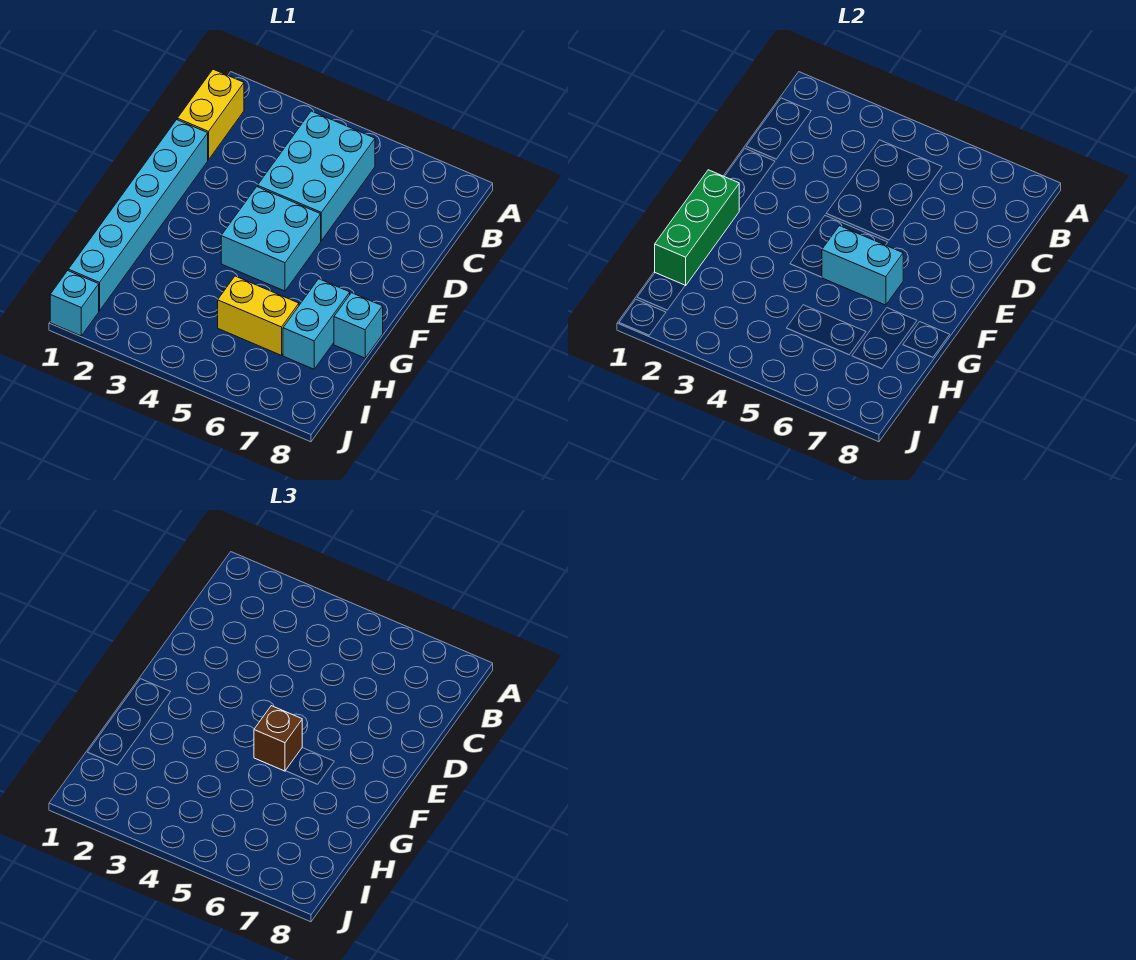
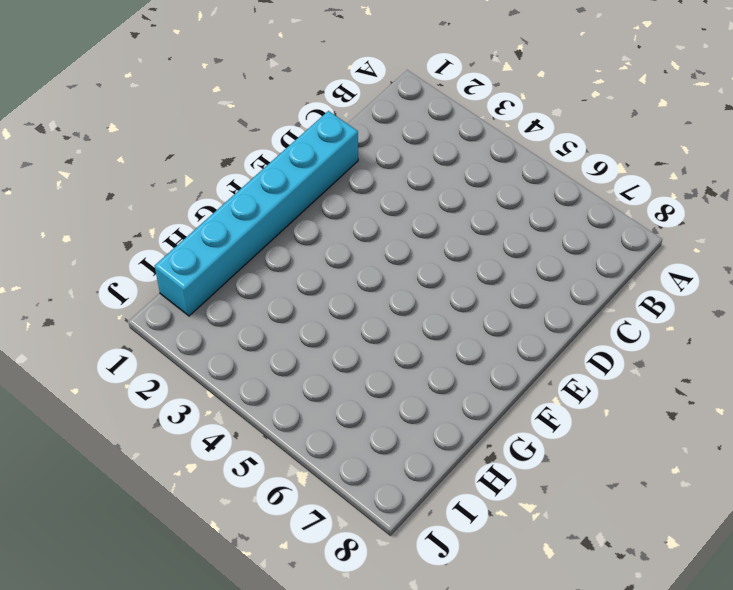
none -> yellow 1x2 brick [177,69,244,160]
none -> cyan 2x3 brick [258,111,375,241]

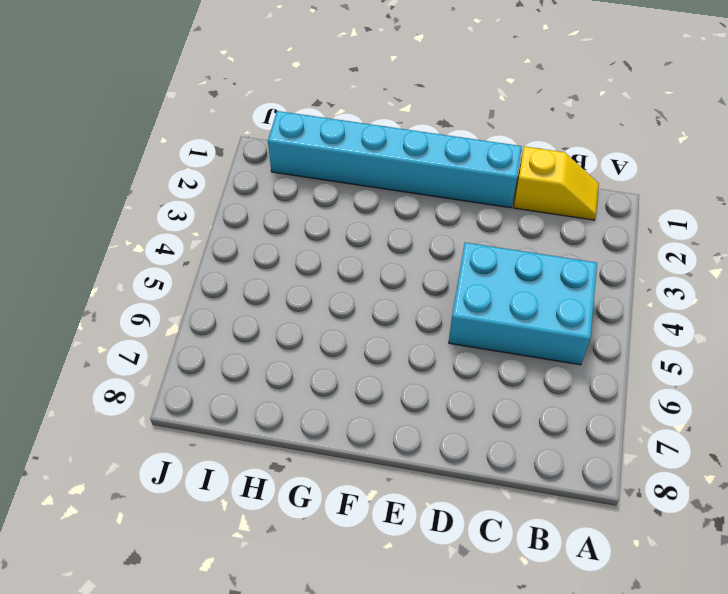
yellow 1x2 slope [513,146,599,220] -> yellow 1x2 brick [177,69,244,160]
none -> cyan 2x2 brick [221,187,321,291]
none -> cyan 1x2 brick [283,279,350,369]

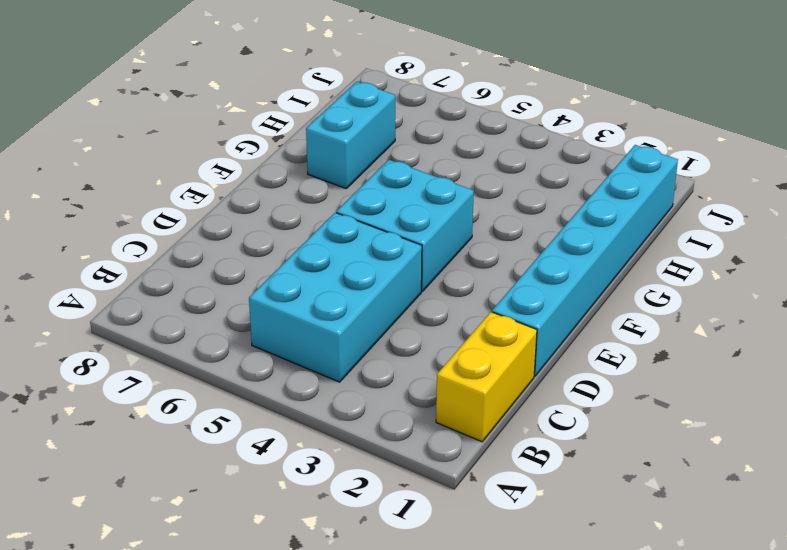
none -> cyan 1x1 brick [334,293,383,358]
none -> yellow 1x2 brick [218,276,299,355]

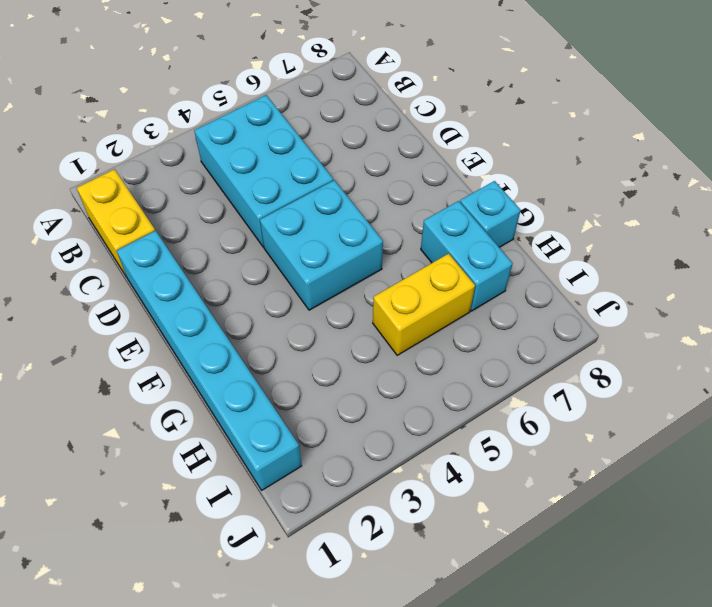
none -> cyan 1x1 brick [50,271,99,336]
none -> green 1x3 brick [655,170,739,286]

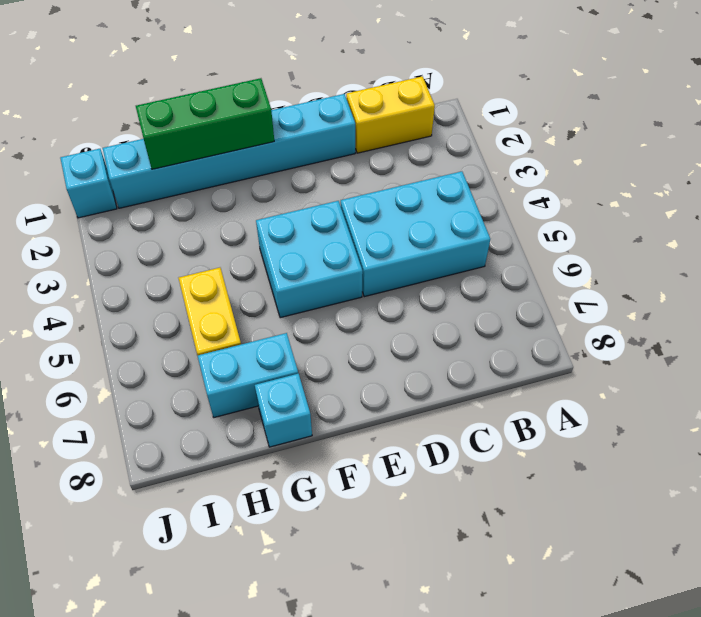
none -> cyan 1x2 brick [822,226,903,305]
none -> brown 1x1 brick [254,706,302,771]

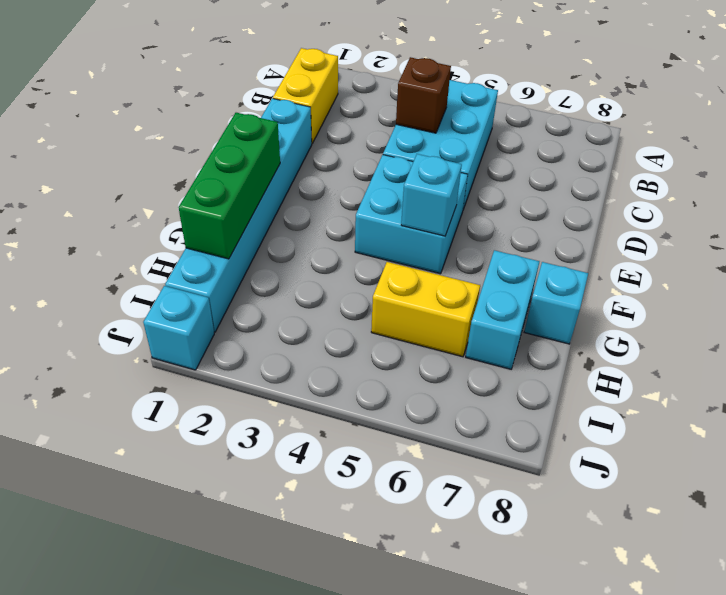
brown 1x1 brick [396,57,451,133] -> brown 1x1 brick moved to [254,706,302,771]
cyan 1x1 brick [401,154,462,236] -> cyan 1x2 brick [822,226,903,305]

